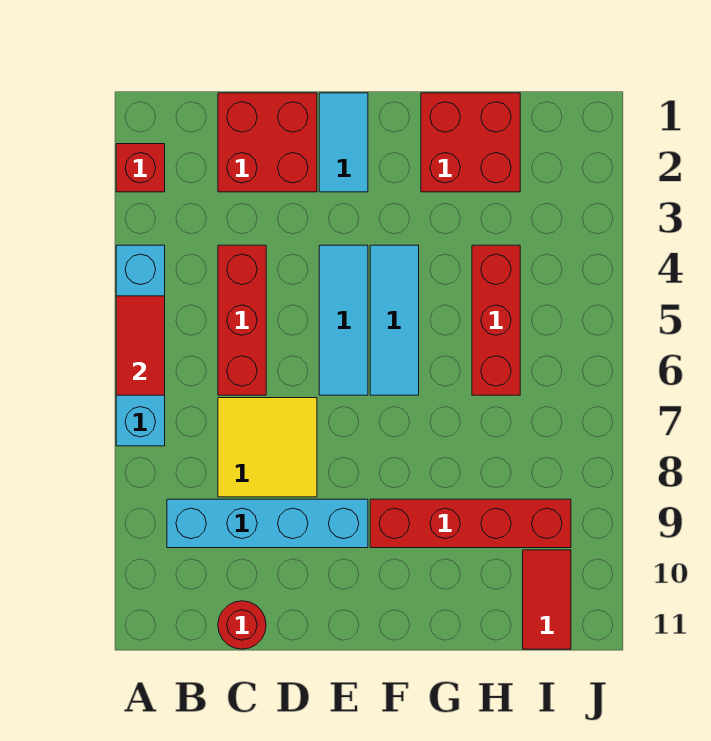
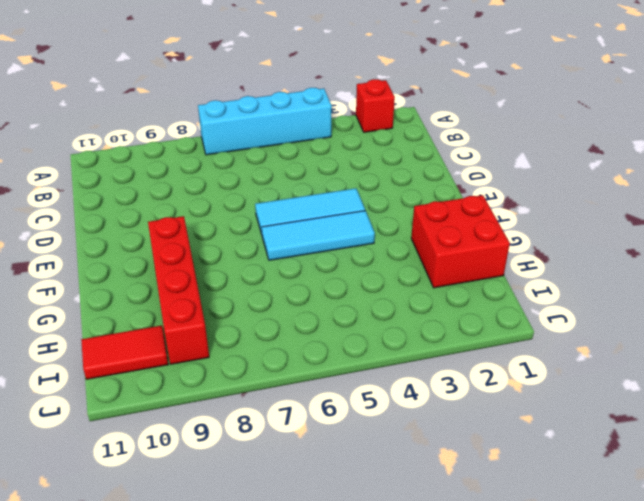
none -> cyan 1x4 brick [167,499,368,548]
none -> red 2x2 brick [218,93,317,192]
none -> red 1x3 brick [218,245,266,395]

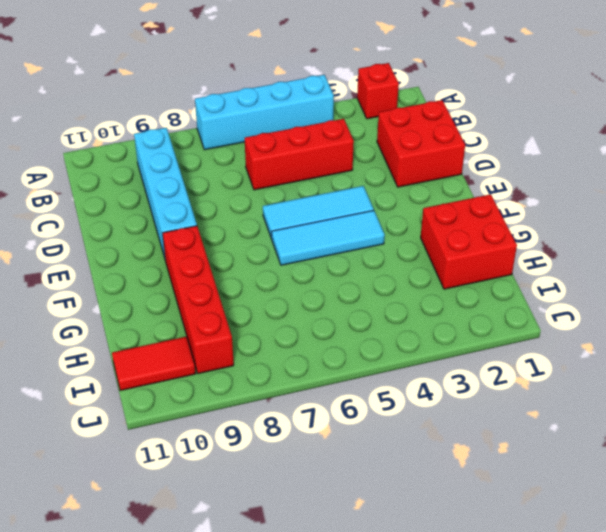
none -> yellow 2x2 tile [218,398,317,497]
none -> red 1x1 round brick [218,601,266,649]
none -> cyan 1x2 tile [319,93,368,192]

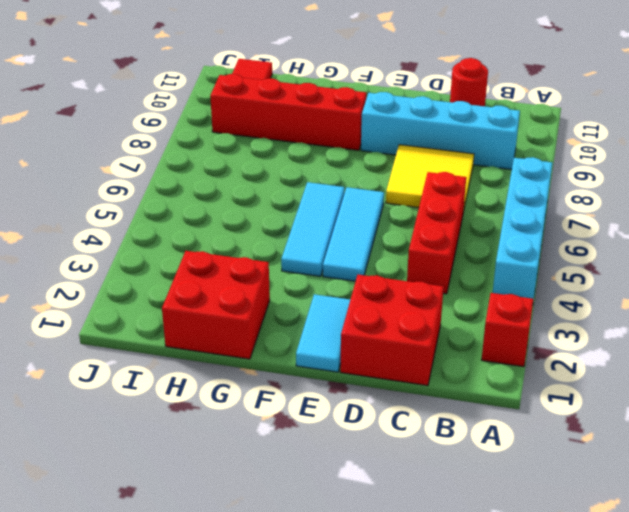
none -> red 1x3 brick [472,245,520,395]
none -> red 1x2 tile [116,296,165,395]

